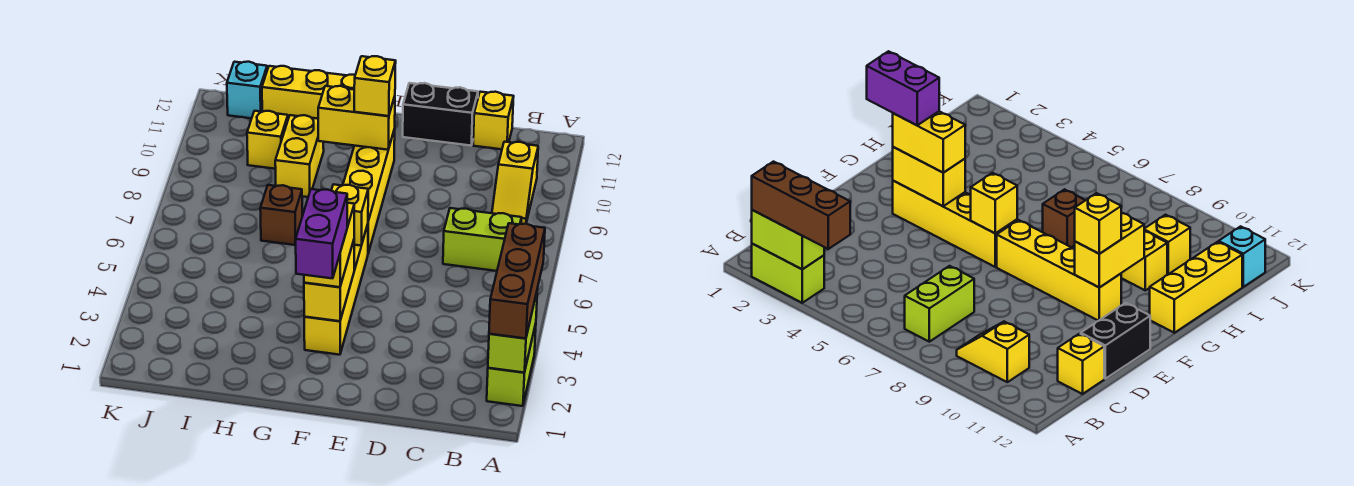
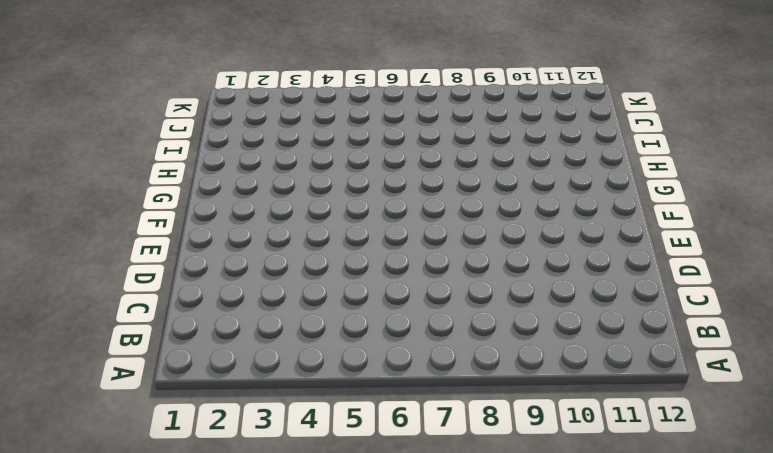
none -> lime 1x2 brick [487,324,536,406]
none -> lime 1x2 brick [443,208,522,271]
none -> yellow 1x2 slope [492,142,538,224]

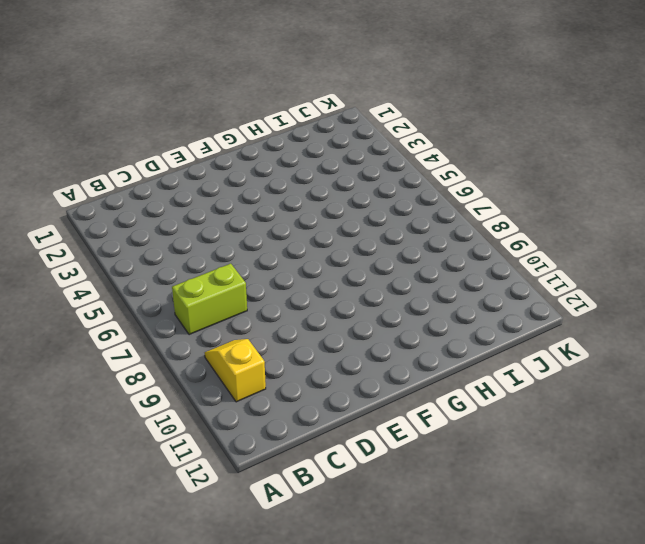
none -> lime 1x2 brick [487,324,536,406]
none -> yellow 1x1 brick [473,92,514,149]
none -> black 1x2 brick [403,83,478,146]

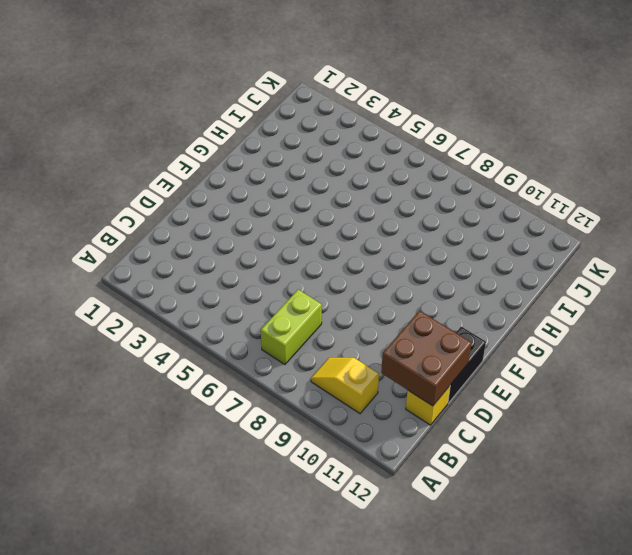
brown 2x2 brick [381,311,471,406] -> none
none -> lime 1x2 brick [487,324,536,406]
none -> yellow 1x4 brick [304,224,368,355]
none -> yellow 1x4 brick [343,129,395,253]

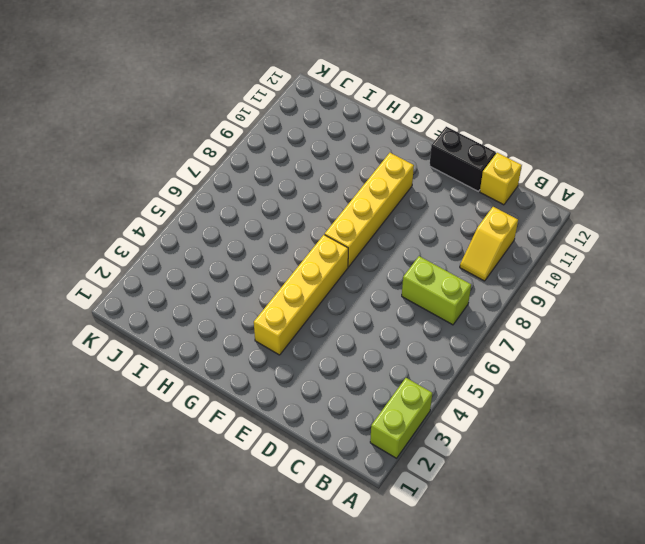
none -> yellow 1x3 brick [262,66,355,119]
none -> brown 1x1 brick [260,185,302,245]
none -> yellow 1x2 brick [275,115,324,197]

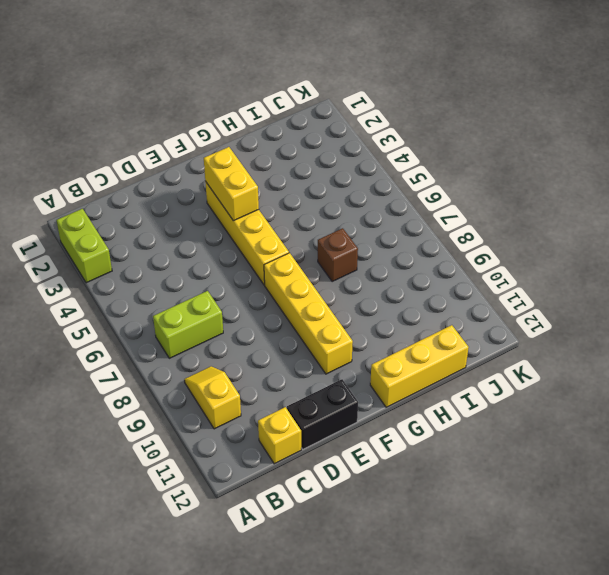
none -> yellow 1x2 brick [275,115,324,197]
none -> yellow 1x1 brick [247,111,288,169]
none -> cyan 1x1 brick [227,62,267,118]

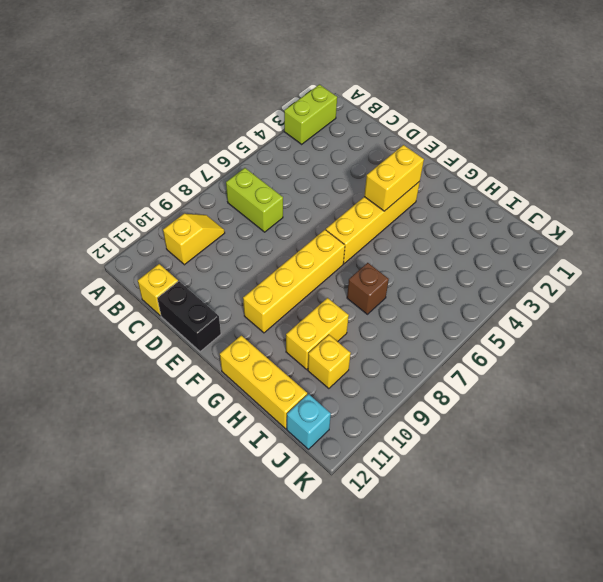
none -> lime 1x2 brick [488,289,538,373]
none -> yellow 1x1 brick [331,184,368,246]
none -> yellow 1x2 brick [318,86,395,150]

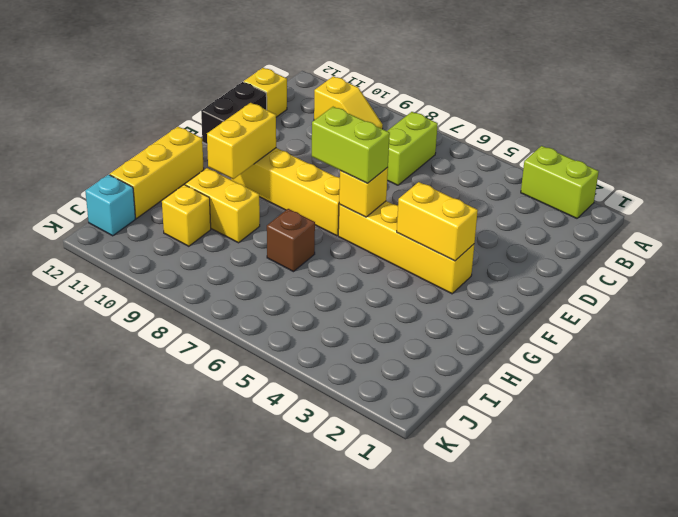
lime 1x2 brick [312,107,390,183] -> lime 1x2 brick moved to [488,289,538,373]
none -> brown 1x3 brick [489,223,545,339]
none -> yellow 1x2 brick [304,203,354,287]
none -> yellow 1x1 brick [354,56,396,116]

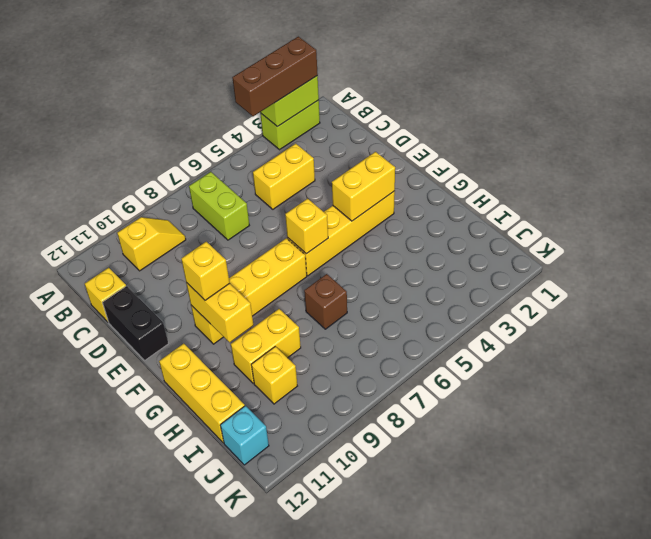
yellow 1x2 brick [253,144,315,209] -> yellow 1x2 brick moved to [304,203,354,287]
none -> purple 1x2 brick [296,189,347,278]

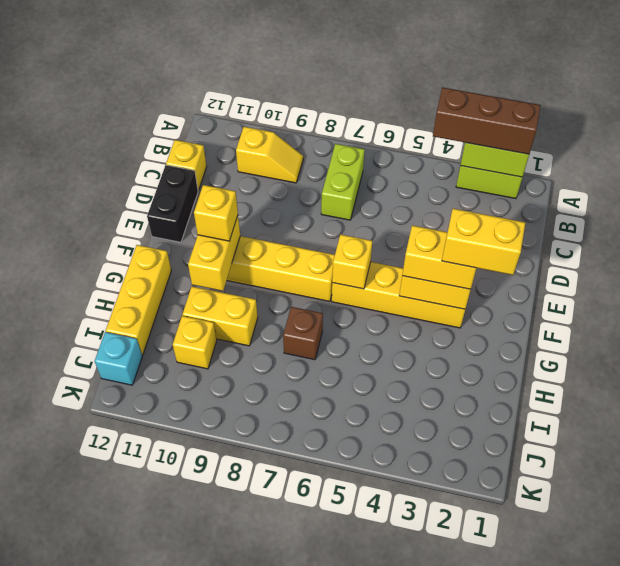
yellow 1x2 brick [442,209,525,275] -> purple 1x2 brick [296,189,347,278]

